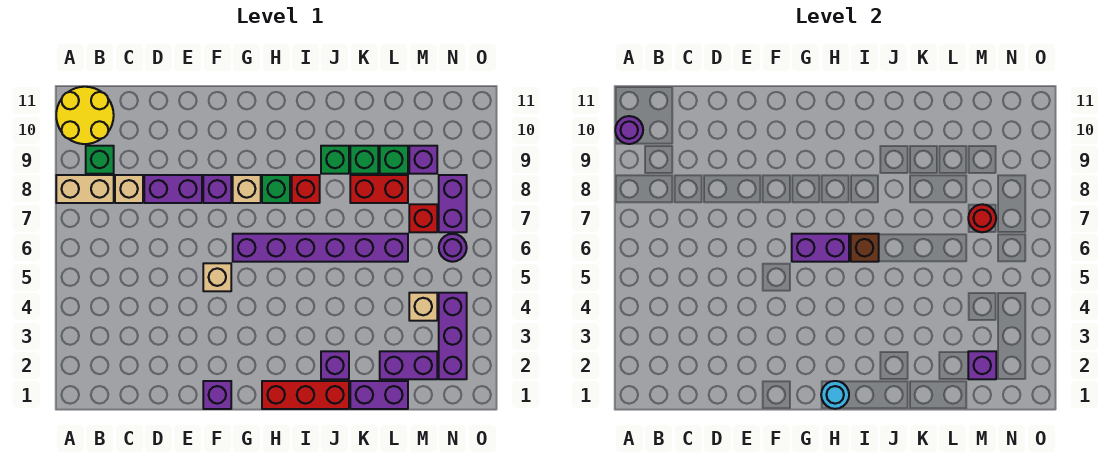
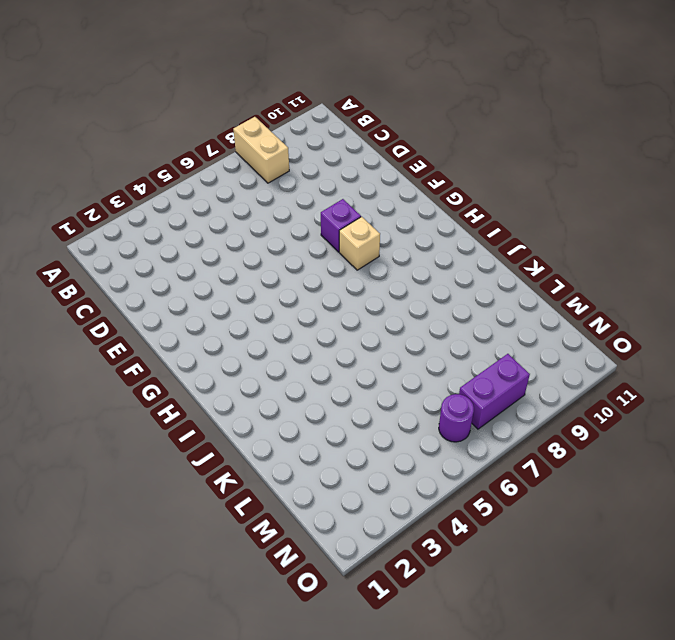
none -> yellow 2x2 round brick [56,87,114,144]
none -> green 1x1 brick [86,146,114,174]
none -> tan 1x1 brick [115,175,143,203]
none -> purple 1x2 brick [144,175,202,203]

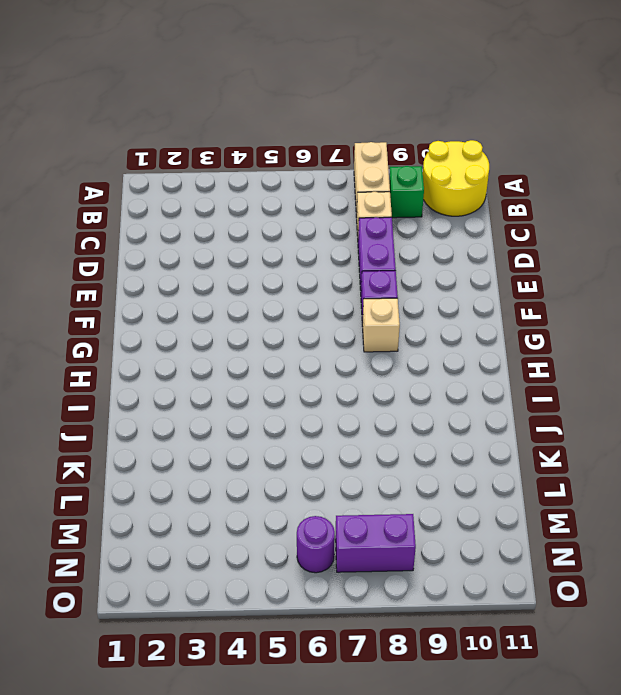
none -> purple 1x1 brick [203,381,231,409]
none -> tan 1x1 brick [203,263,231,291]
none -> purple 1x6 brick [233,234,408,262]
none -> red 1x3 brick [262,381,349,409]

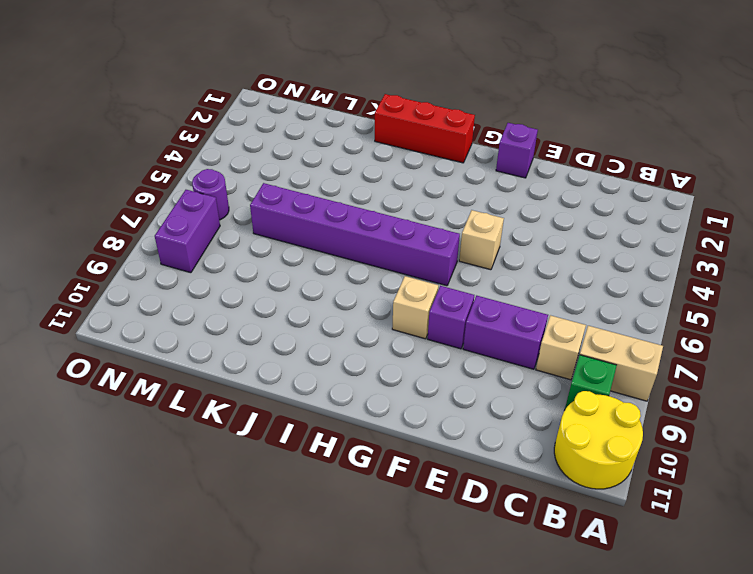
none -> green 1x1 brick [262,175,290,203]
none -> red 1x1 brick [292,175,320,203]
none -> purple 1x1 brick [321,351,349,379]
none -> green 1x1 brick [321,146,349,174]

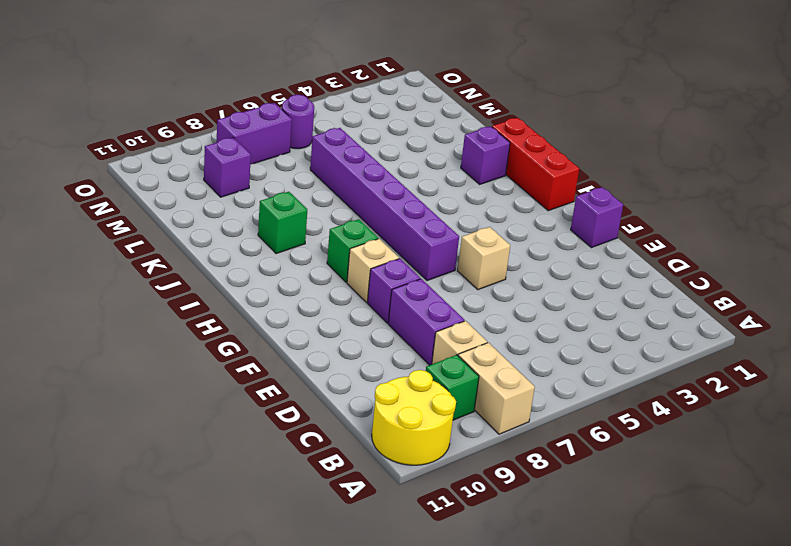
none -> red 1x1 brick [292,175,320,203]
none -> purple 1x2 brick [350,381,408,409]
none -> red 1x2 brick [350,175,408,203]
none -> green 1x1 brick [350,146,378,174]

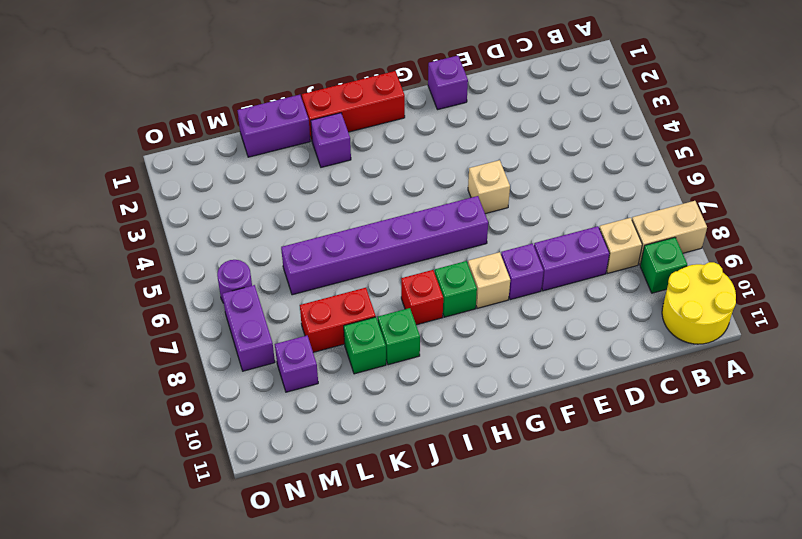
none -> purple 1x2 brick [380,351,437,379]
none -> green 1x1 brick [380,146,408,174]
none -> tan 1x1 brick [409,293,437,321]
none -> red 1x1 brick [409,204,437,232]

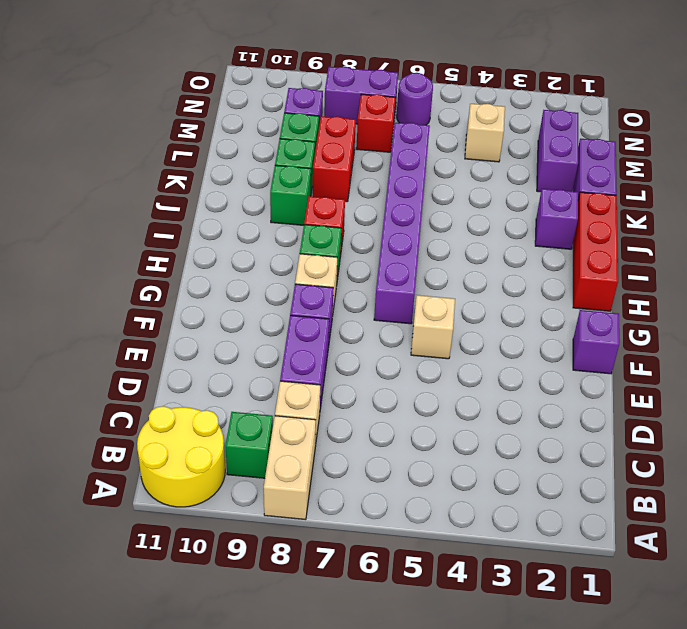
none -> purple 1x3 brick [439,293,467,379]
none -> purple 1x1 round brick [615,116,643,144]
none -> purple 1x2 brick [792,234,849,262]
none -> cyan 1x1 round brick [821,381,849,409]

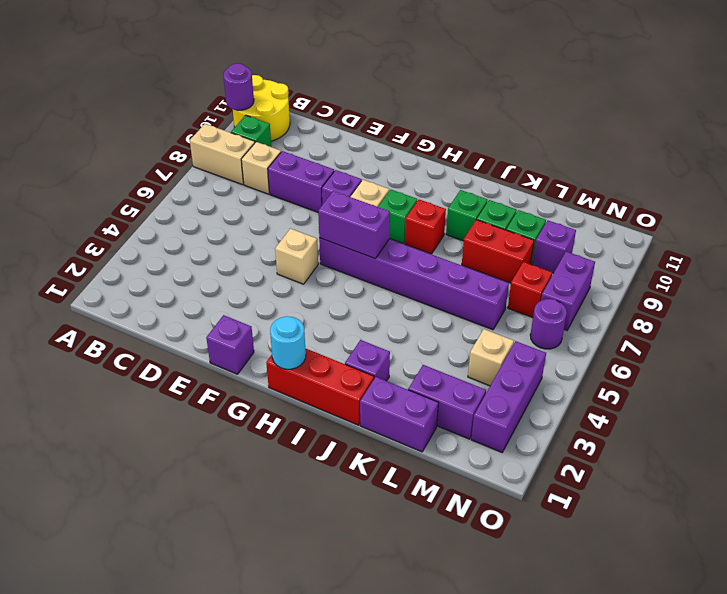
none -> brown 1x1 brick [851,234,879,262]
none -> purple 1x1 brick [968,351,996,379]
none -> red 1x1 round brick [968,204,996,232]

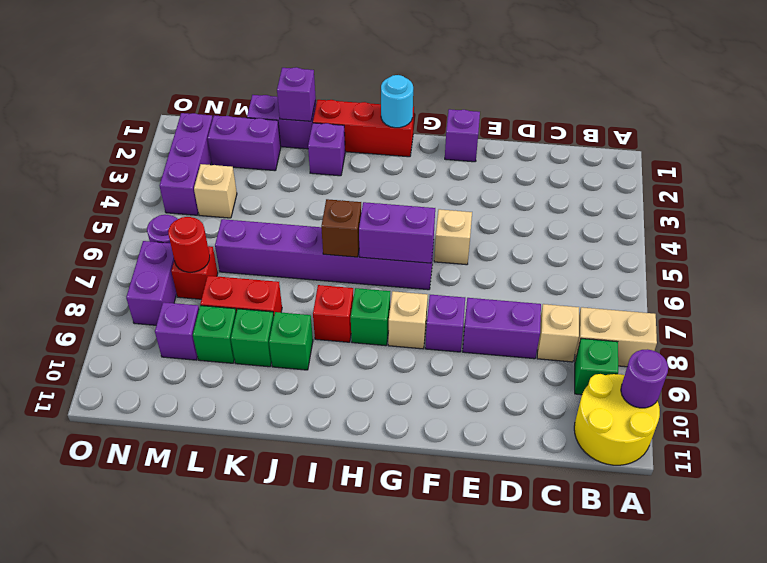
purple 1x1 brick [277,67,316,121] -> purple 1x1 brick moved to [968,351,996,379]

